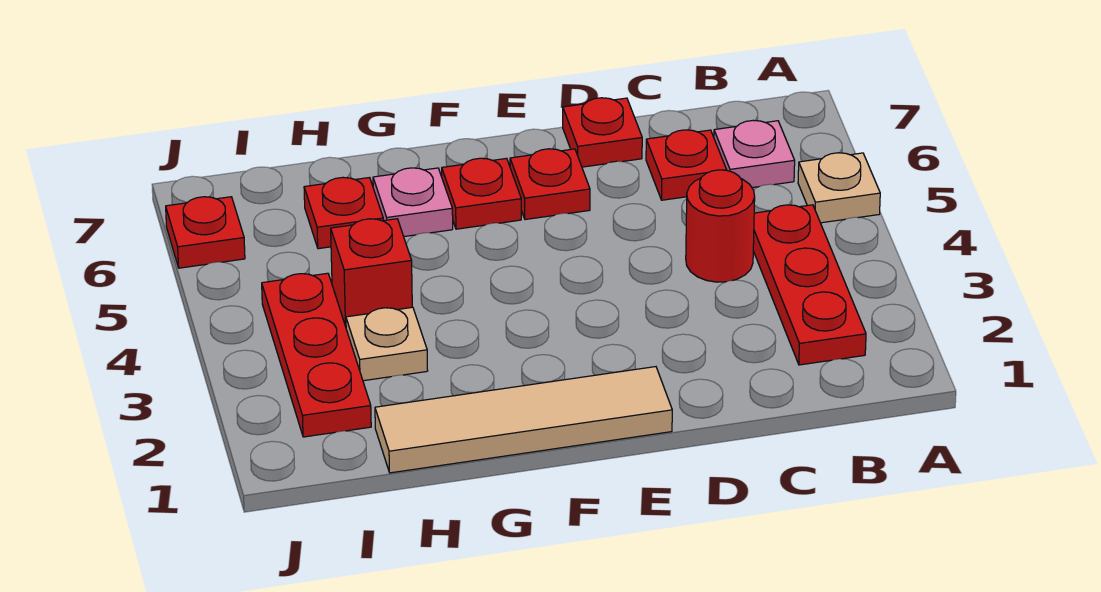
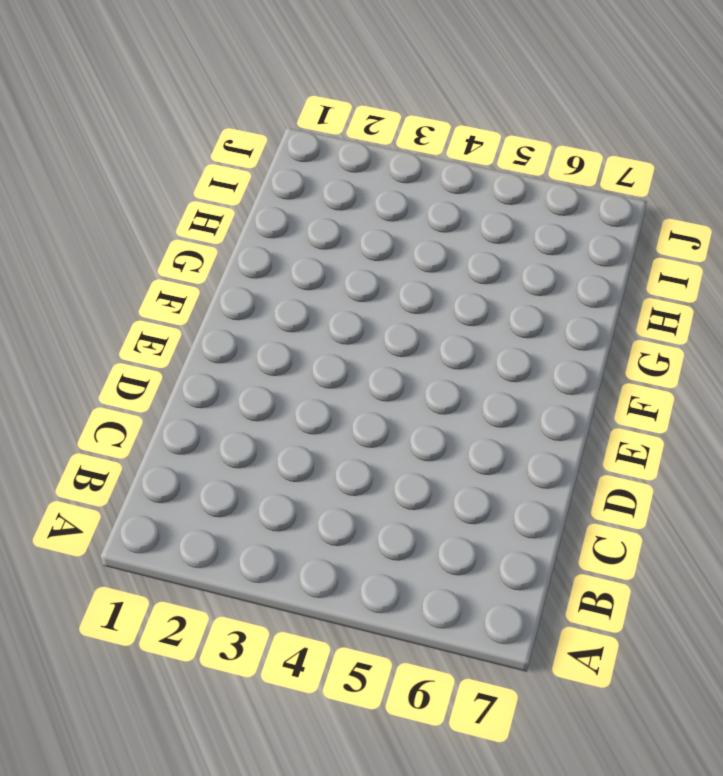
none -> tan 1x1 plate [798,153,880,223]
none -> red 1x3 plate [753,205,866,365]
none -> pink 1x1 plate [714,120,795,188]

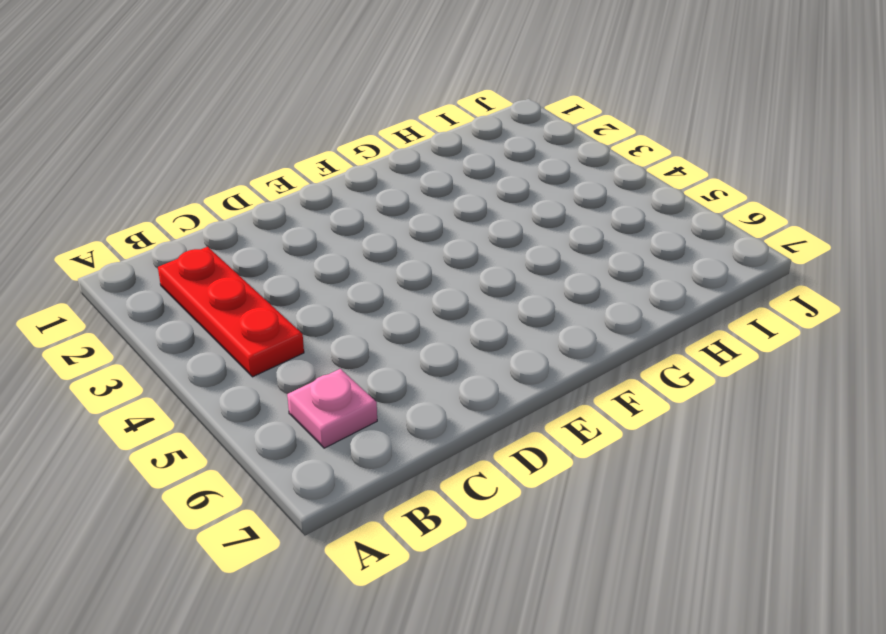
none -> tan 1x1 plate [798,153,880,223]
none -> red 1x1 round brick [686,170,755,282]
none -> red 1x1 plate [646,130,727,200]

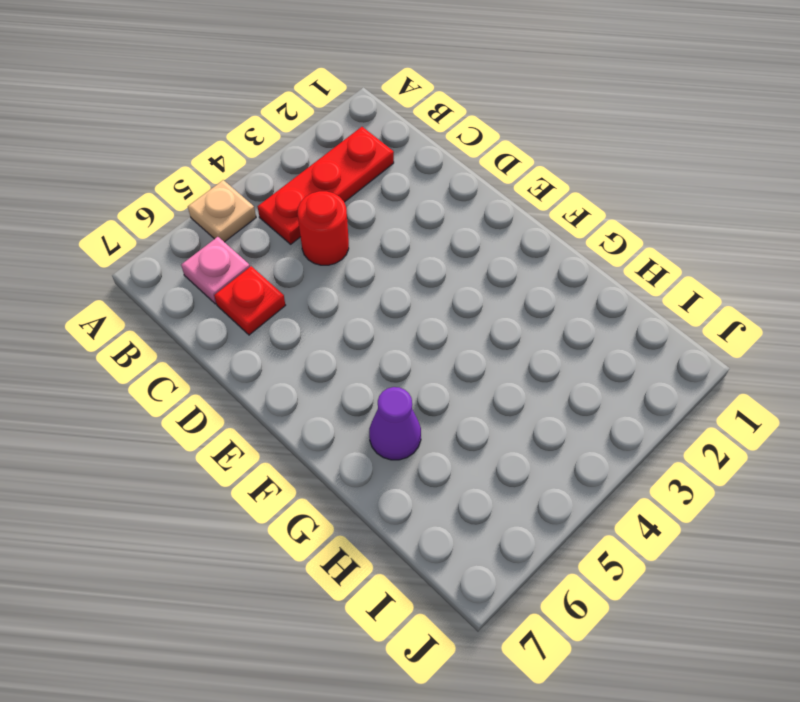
purple 1x1 cone [369,387,421,460] -> pink 1x1 plate [373,168,453,237]
none -> red 1x1 plate [563,98,642,167]
none -> tan 1x4 tile [375,367,672,473]
none -> red 1x1 plate [510,149,590,220]

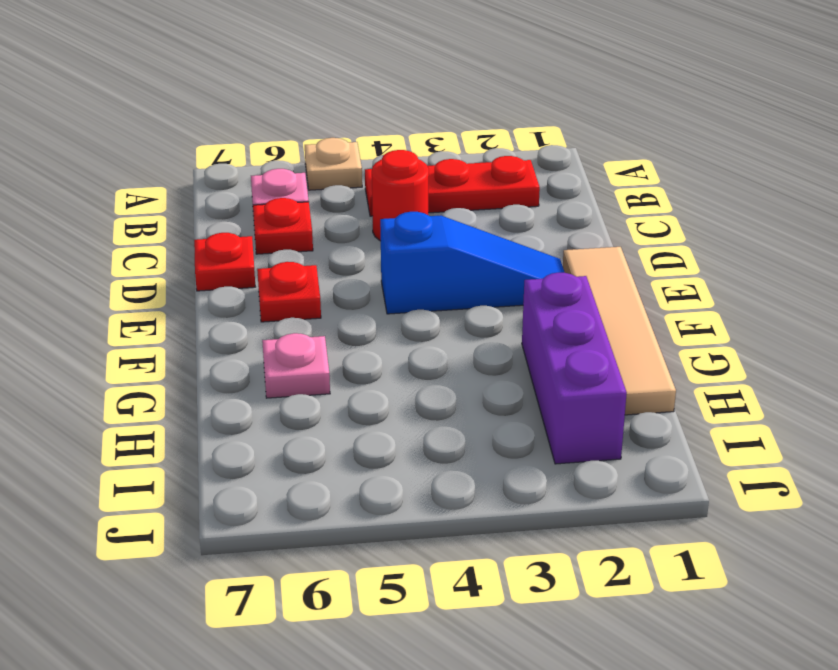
blue 1x3 slope [380,212,565,314] -> none
purple 1x3 brick [522,273,627,464] -> red 1x3 plate [262,273,371,437]
none -> red 1x1 plate [442,158,521,229]
none -> tan 1x1 plate [346,307,428,381]
none -> red 1x1 brick [331,219,412,326]

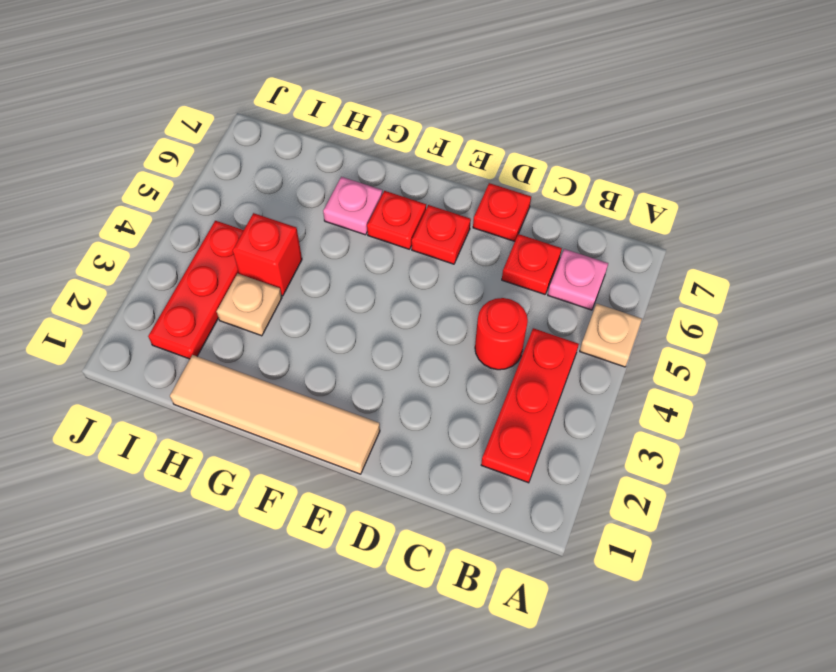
none -> red 1x1 plate [304,177,383,249]
none -> red 1x1 plate [166,197,245,268]

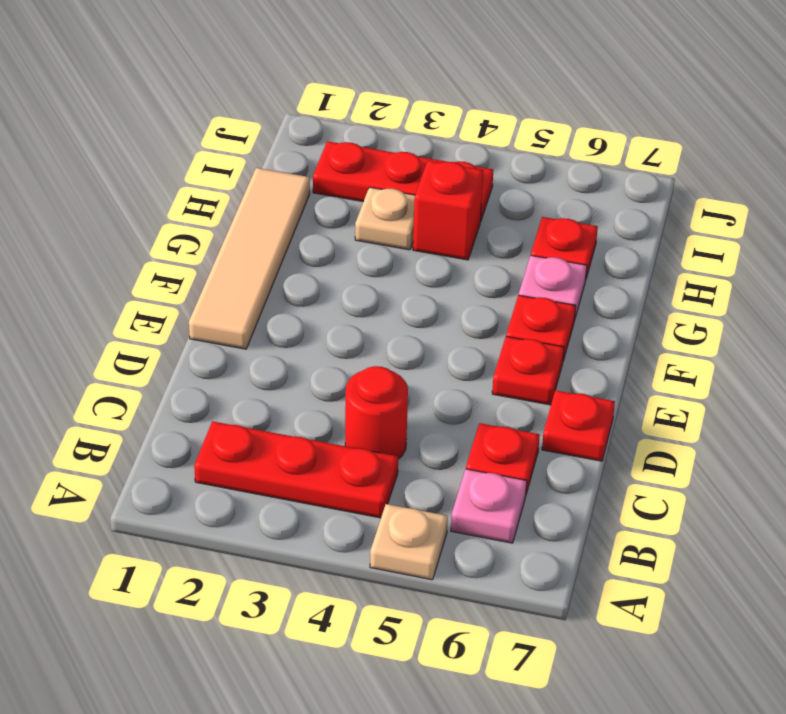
none -> red 1x1 plate [166,197,245,268]

